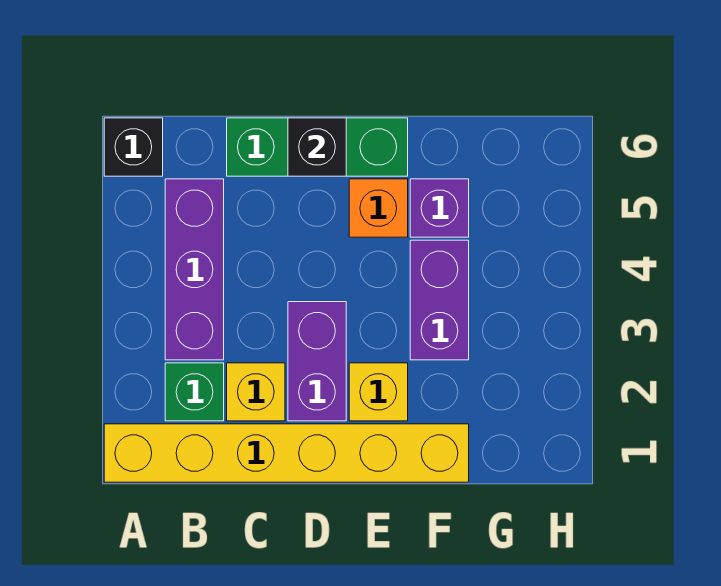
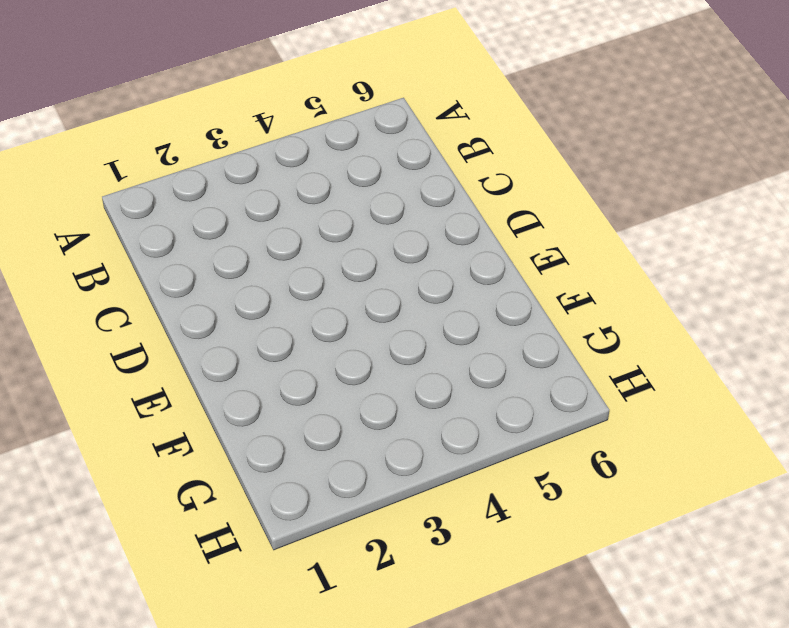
none -> yellow 1x6 brick [104,424,469,482]
none -> black 1x1 brick [104,118,163,176]
none -> green 1x1 brick [165,363,224,421]

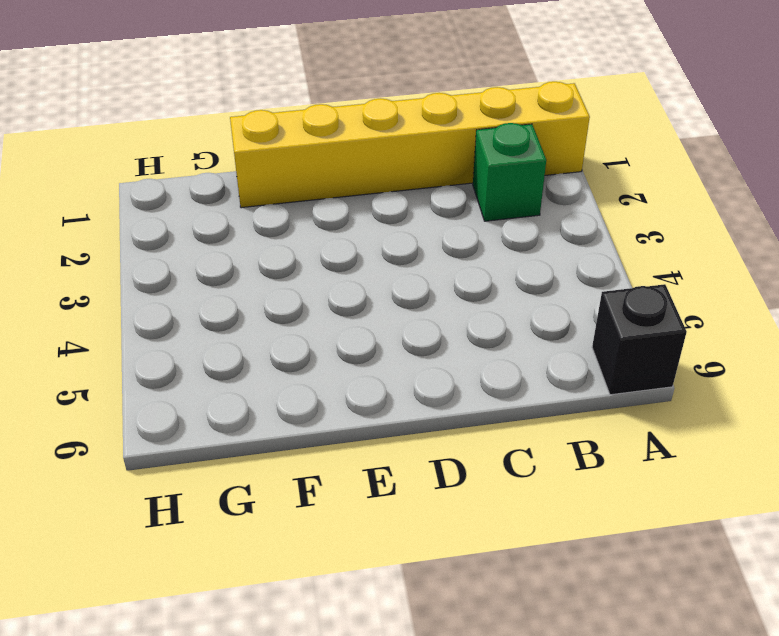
none -> purple 1x3 brick [165,179,224,360]
none -> yellow 1x1 brick [227,363,285,421]
none -> green 1x3 brick [227,118,408,176]

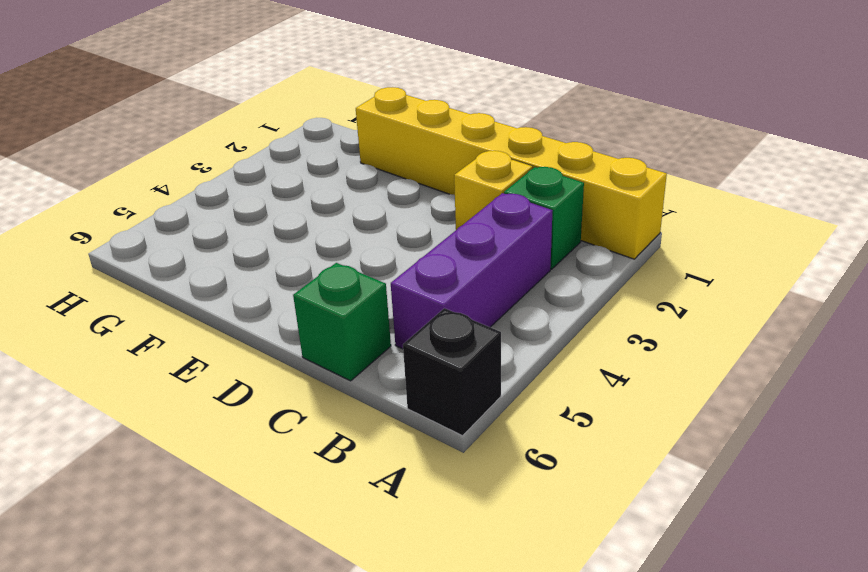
green 1x1 brick [293,263,391,381] -> green 1x3 brick [227,118,408,176]
none -> purple 1x2 brick [288,302,346,421]
none -> yellow 1x1 brick [349,363,408,421]
none -> orange 1x1 brick [349,179,408,237]

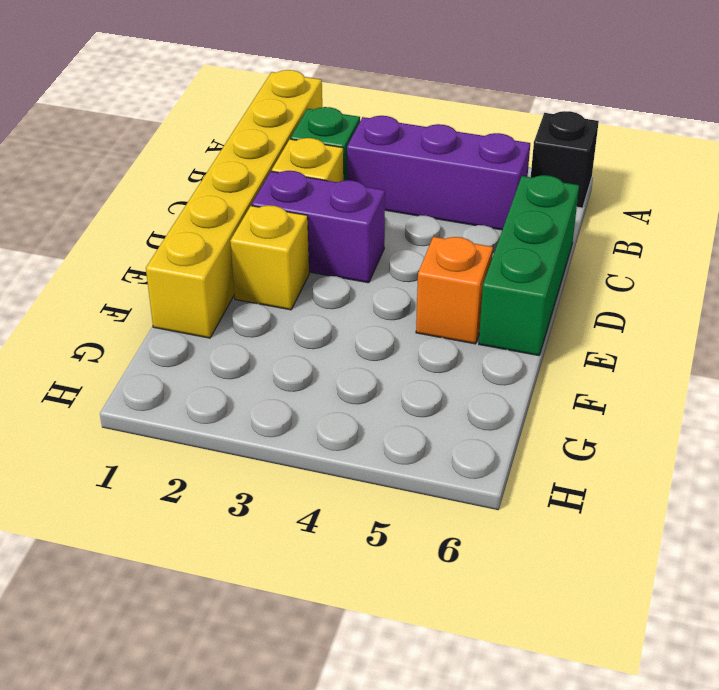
none -> purple 1x2 brick [410,240,469,360]
none -> purple 1x1 brick [410,179,469,237]
none -> black 1x1 brick [288,118,346,176]

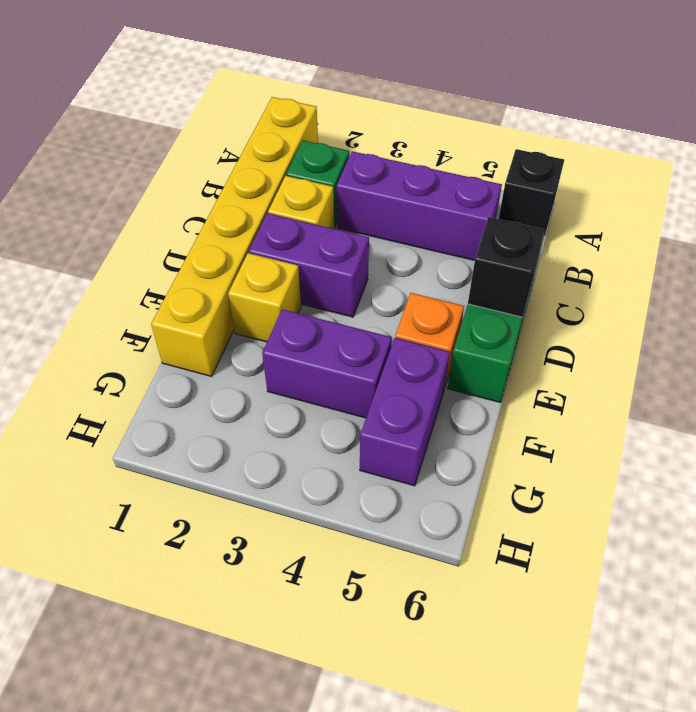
purple 1x2 brick [360,338,450,486] -> purple 1x1 brick [410,179,469,237]

